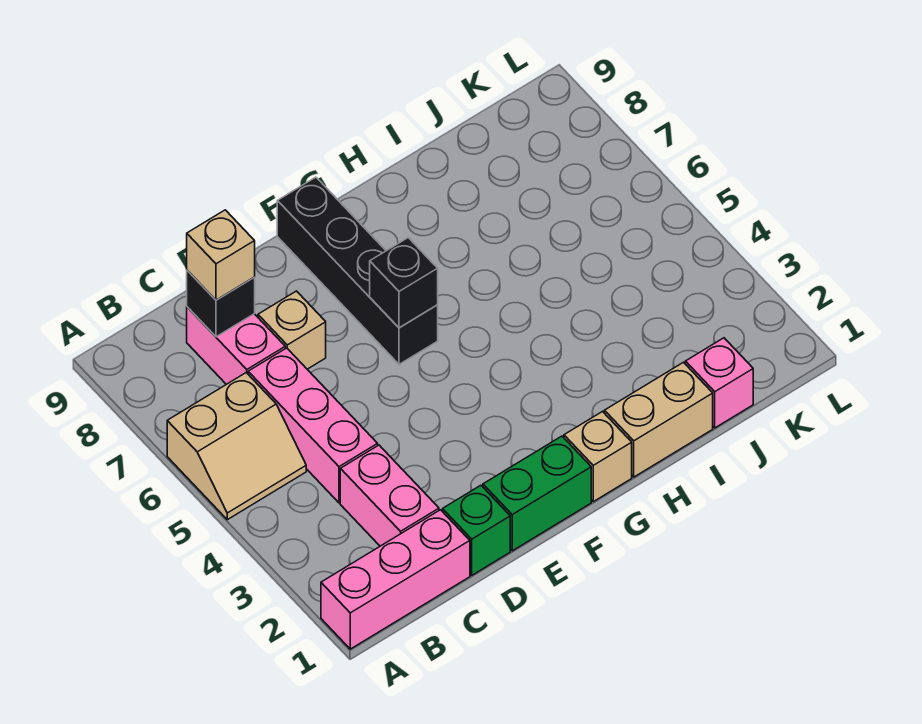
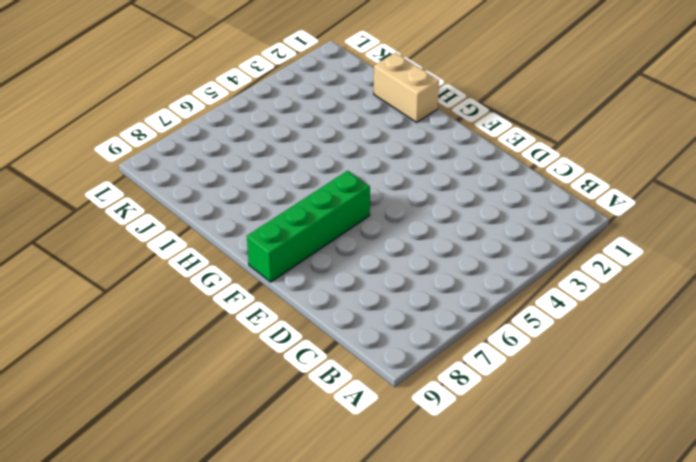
green 1x4 brick [247,171,370,282] -> black 1x4 brick [277,177,438,364]
none -> pink 1x3 brick [321,510,470,649]
none -> tan 2x2 slope [167,373,306,520]
none -> pink 1x2 brick [340,445,439,546]

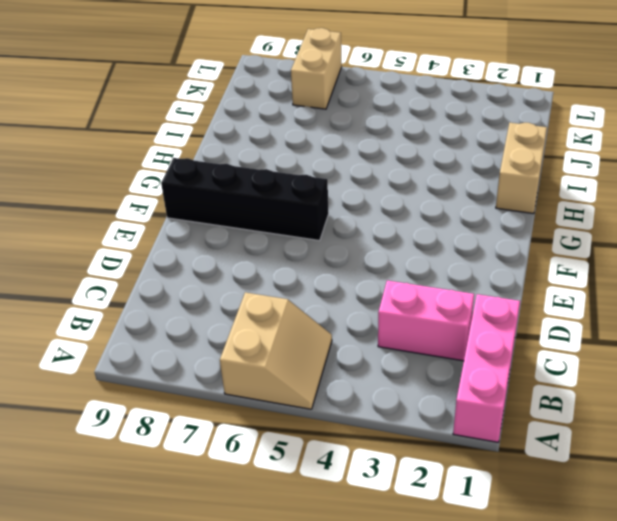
tan 1x2 brick [291,28,342,109] -> none
none -> pink 1x3 brick [248,348,378,503]
none -> pink 1x2 brick [187,307,285,384]
none -> green 1x1 brick [443,485,510,575]

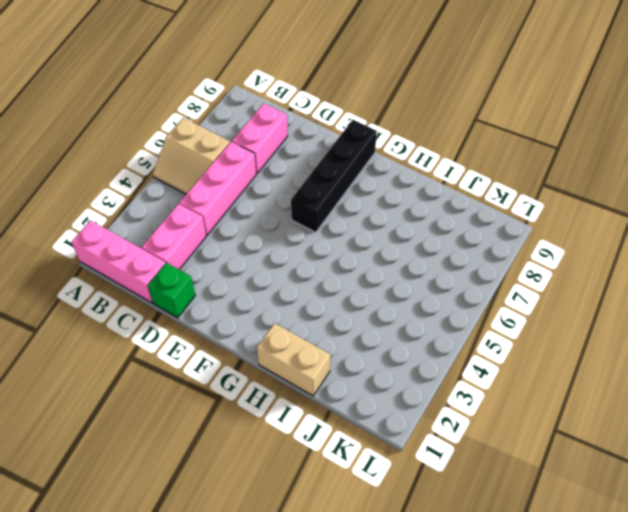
none -> tan 1x1 brick [258,291,326,369]
none -> green 1x2 brick [483,436,591,551]
none -> tan 1x1 brick [564,412,632,502]

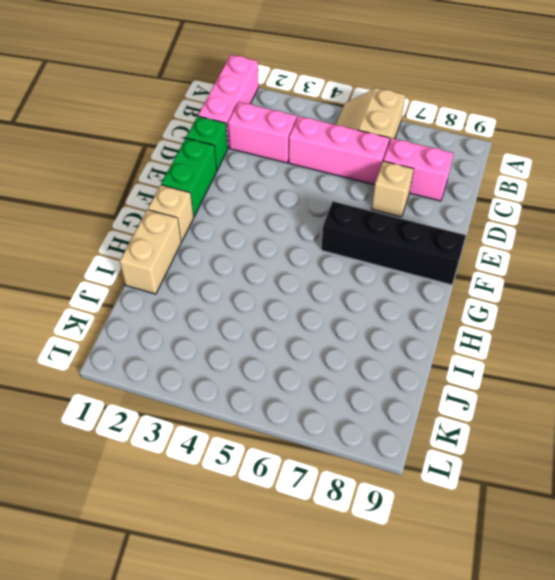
none -> pink 1x1 brick [685,338,753,428]
none -> black 1x1 brick [187,270,255,337]
none -> black 1x1 brick [370,238,438,328]

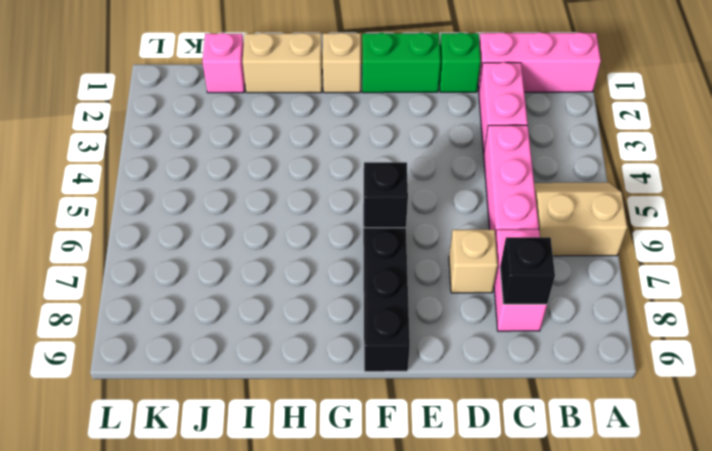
none -> tan 1x1 brick [187,210,255,300]

